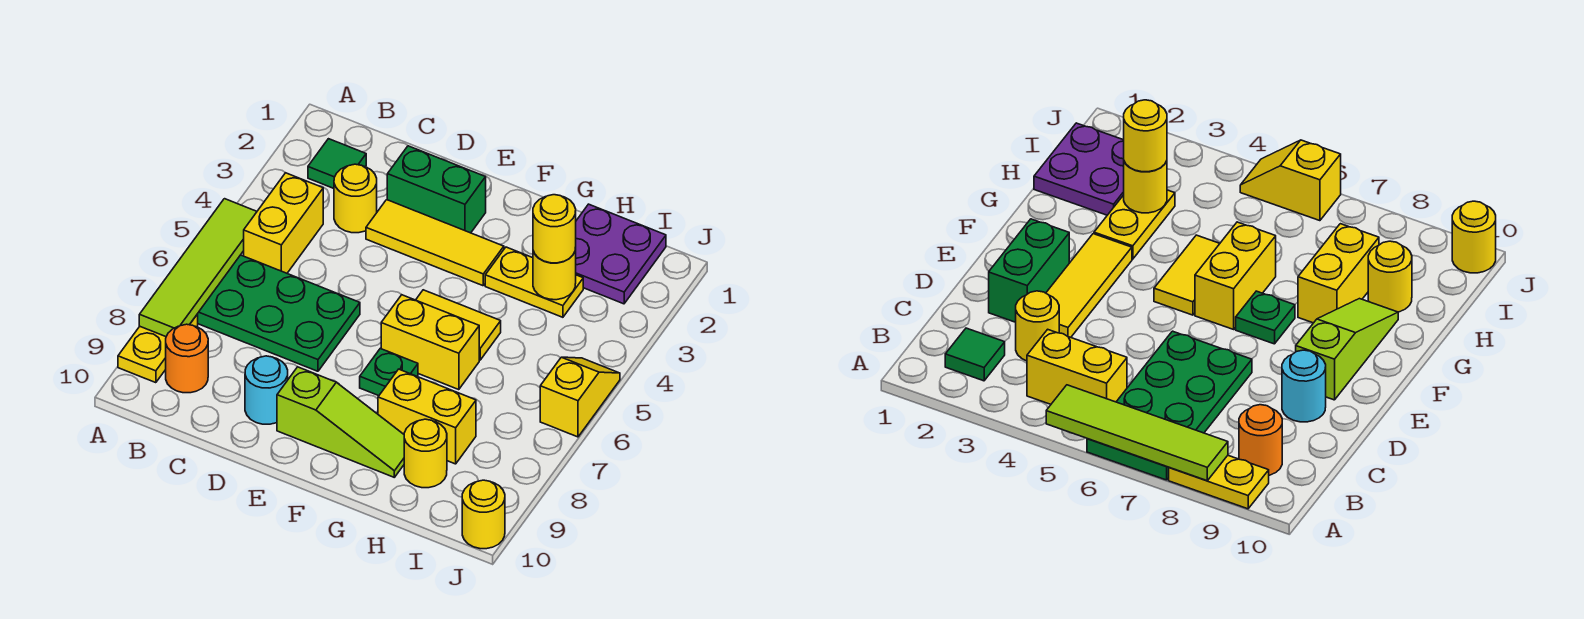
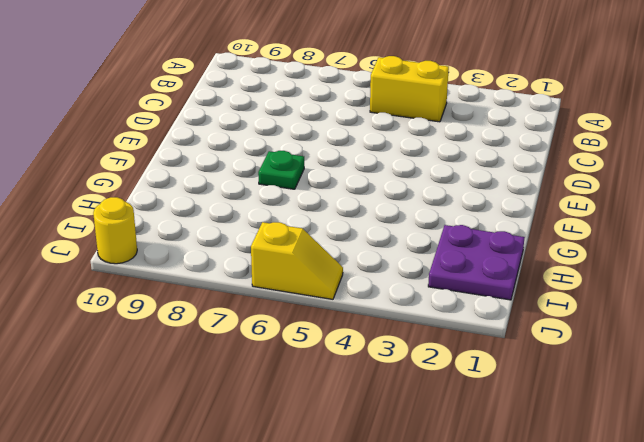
none -> green 2x4 plate [198,255,360,371]
none -> yellow 1x2 plate [118,314,198,383]
none -> green 1x1 tile [308,139,366,188]

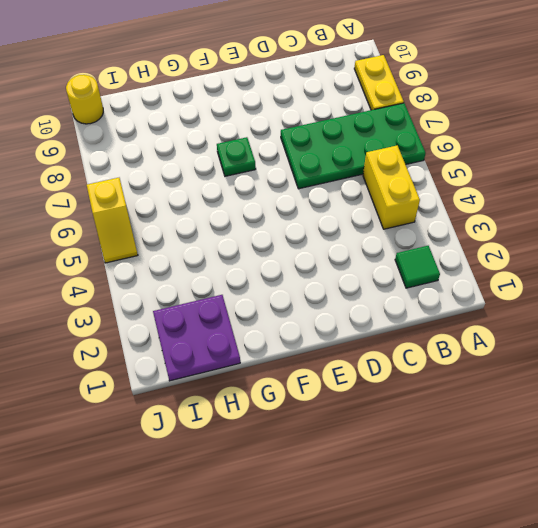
none -> orange 1x1 round brick [166,324,208,393]
none -> yellow 1x1 round brick [334,164,377,233]
none -> green 1x2 brick [387,146,486,233]

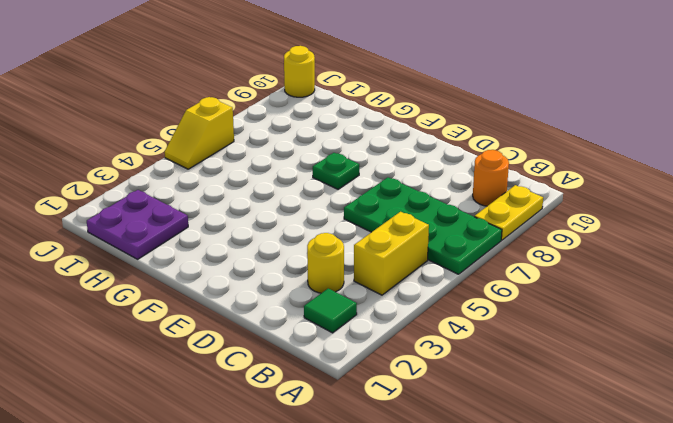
none -> green 1x2 brick [387,146,486,233]
none -> yellow 1x3 tile [366,200,504,286]
none -> cyan 1x1 round brick [245,356,288,424]

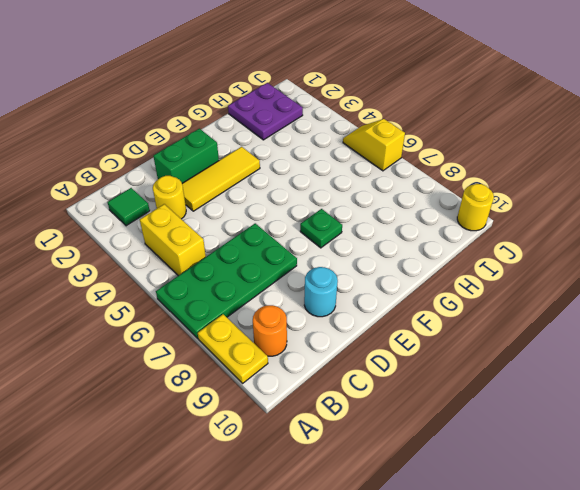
none -> lime 1x3 slope [277,367,404,477]
none -> yellow 1x2 tile [416,290,501,360]
none -> yellow 1x2 brick [381,295,479,390]

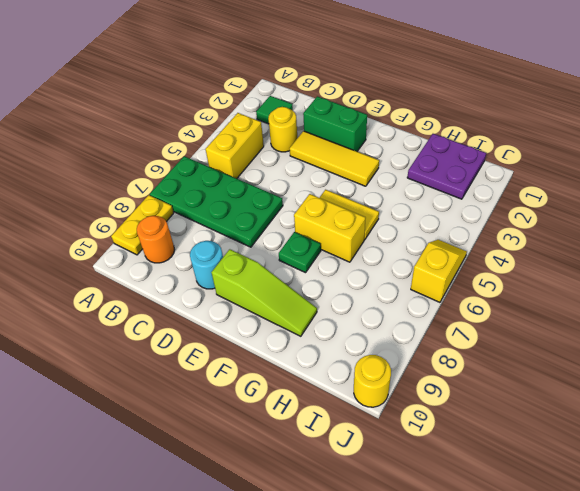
none -> yellow 1x2 plate [485,247,583,317]
none -> yellow 1x2 brick [378,369,476,464]
none -> yellow 1x1 round brick [404,419,447,488]

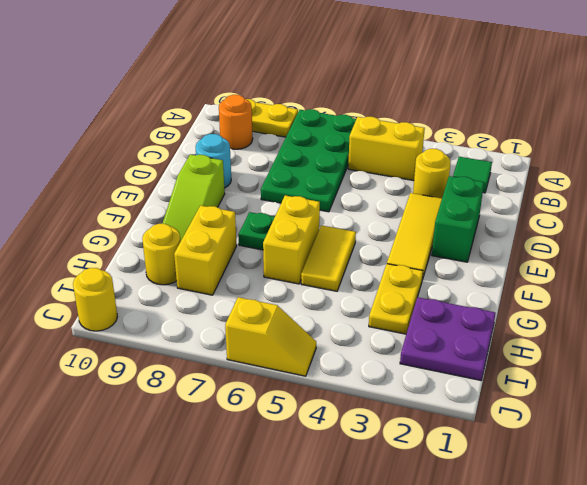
none -> lime 1x4 tile [139,199,257,337]
none -> yellow 1x1 round brick [533,248,576,300]
none -> yellow 1x1 round brick [533,195,576,263]

